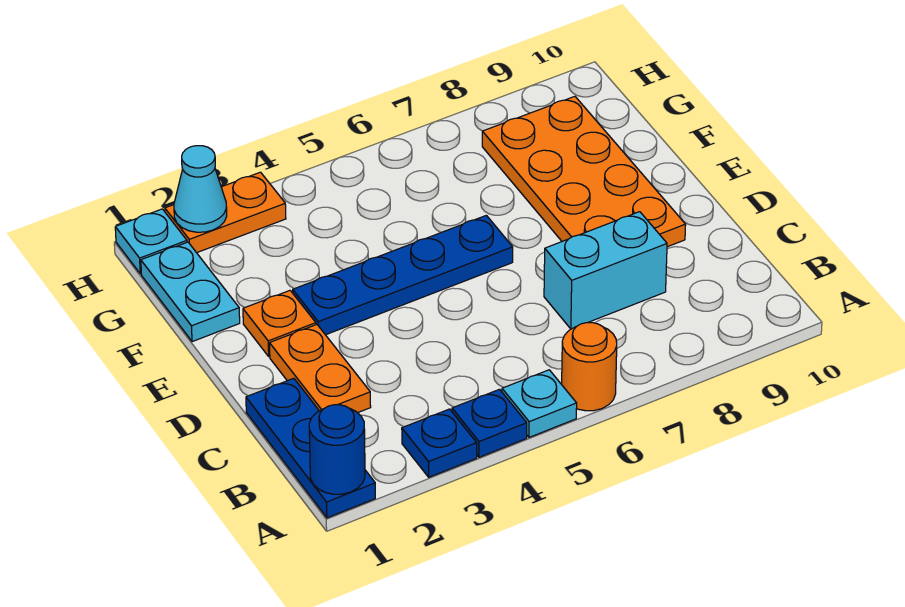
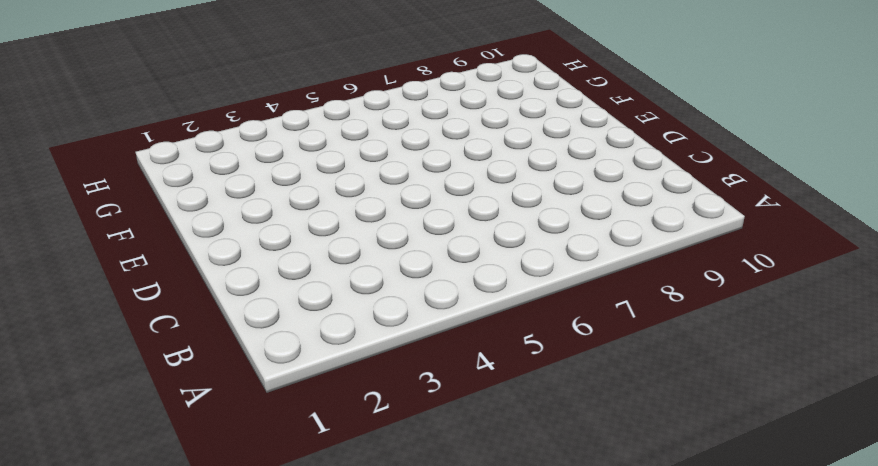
none -> blue 1x3 plate [246,378,375,518]
none -> blue 1x1 plate [402,409,477,477]
none -> blue 1x1 plate [452,389,527,457]

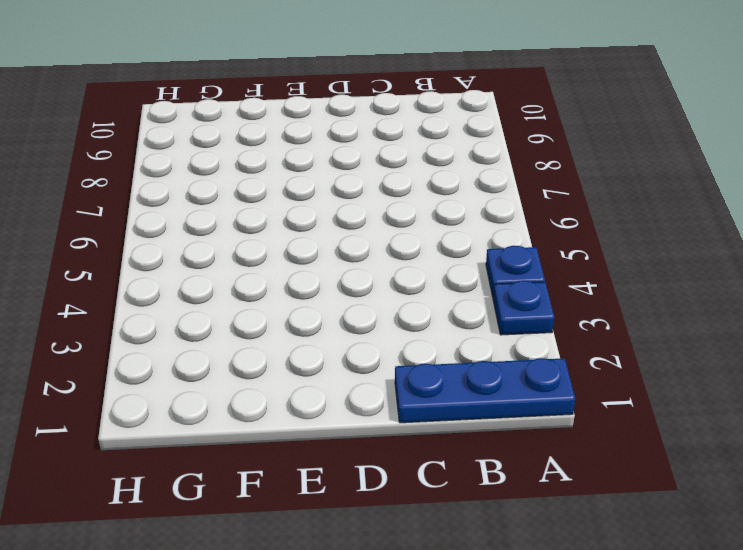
none -> cyan 1x1 plate [502,370,577,437]
none -> orange 1x1 round brick [562,323,617,411]
none -> orange 1x2 plate [270,325,371,413]

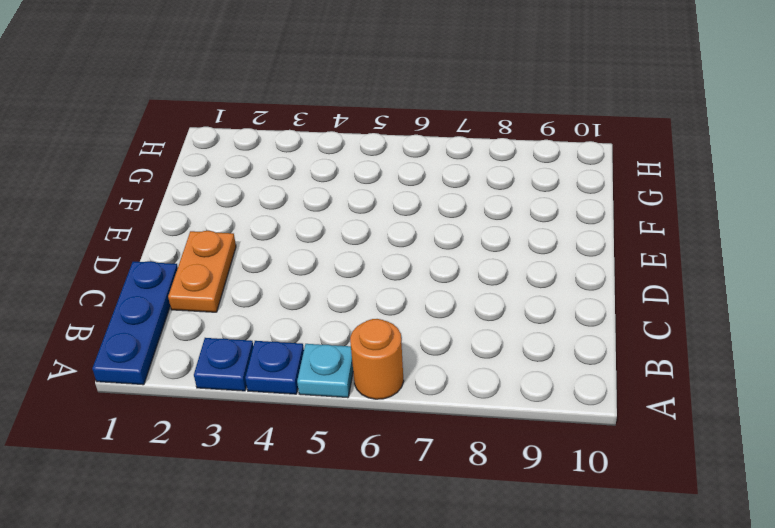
none -> cyan 1x2 brick [544,212,667,329]
none -> orange 2x4 plate [482,96,686,247]
none -> orange 1x1 plate [243,291,316,356]

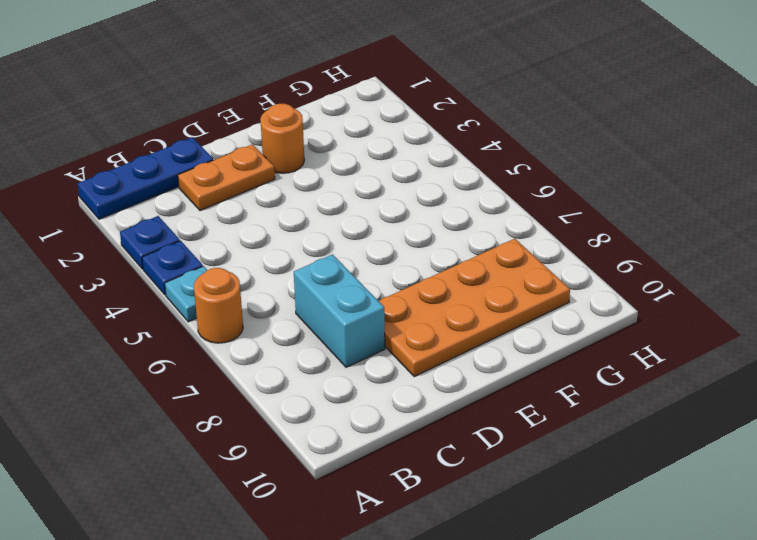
orange 1x1 round brick [260,104,304,173] -> orange 1x1 plate [243,291,316,356]
none -> blue 1x4 plate [293,215,513,335]
none -> cyan 1x2 plate [141,242,240,342]
none -> cyan 1x1 plate [115,209,187,274]

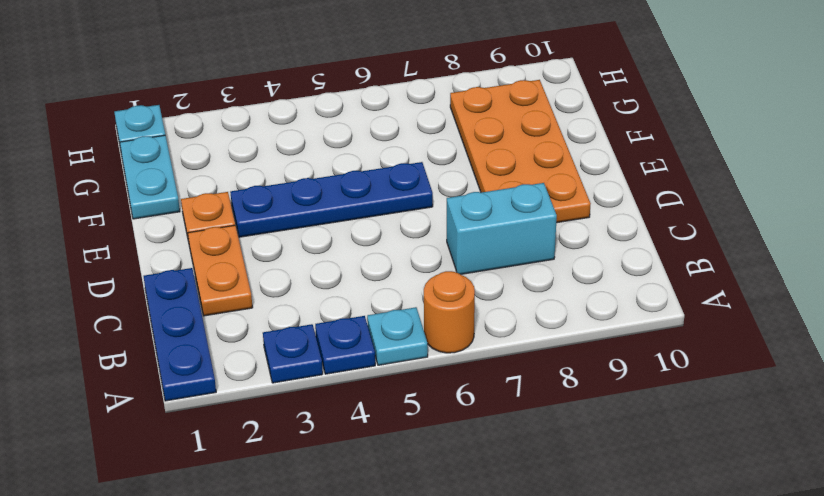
none -> orange 1x2 plate [165,172,286,253]
none -> blue 1x1 round brick [309,405,365,494]
none -> cyan 1x1 cone [174,146,227,232]

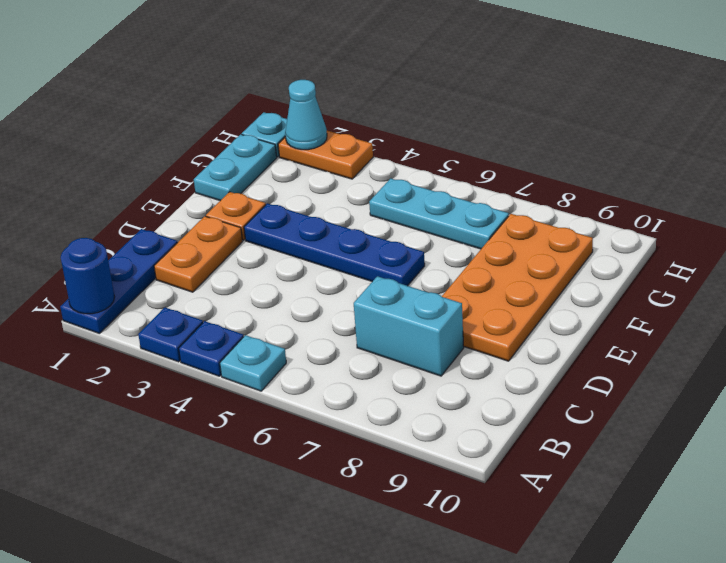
cyan 1x3 plate [369,178,509,249] -> none
none -> orange 1x1 round brick [562,323,617,411]

